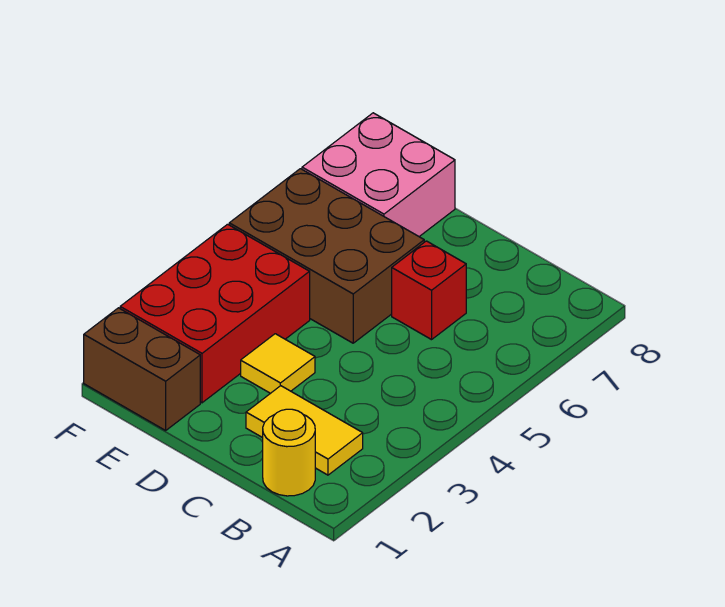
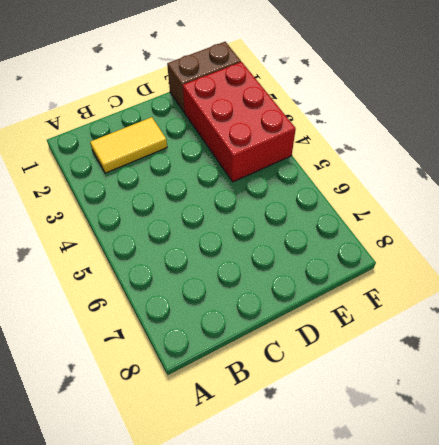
none -> yellow 1x1 round brick [263,409,315,496]
none -> red 1x1 brick [392,241,466,340]

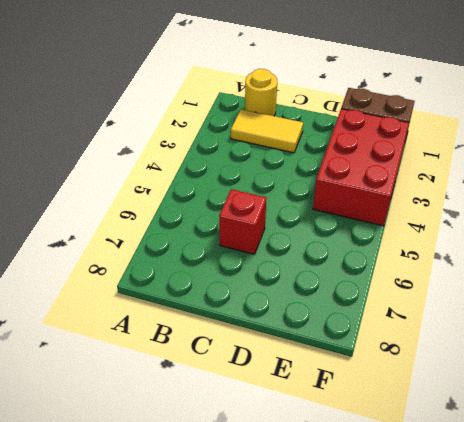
none -> yellow 1x1 tile [241,334,315,393]
none -> brown 2x3 brick [229,169,424,343]

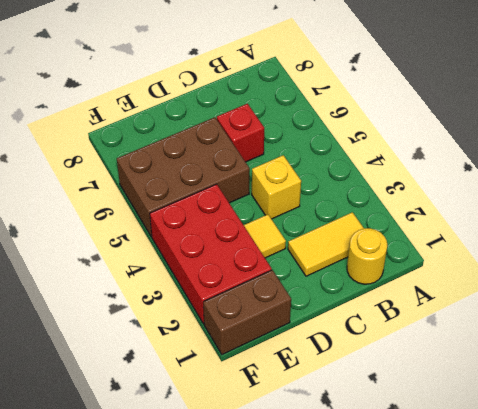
yellow 1x1 brick [252,155,301,219] -> none
none -> pink 2x2 brick [302,113,455,236]

